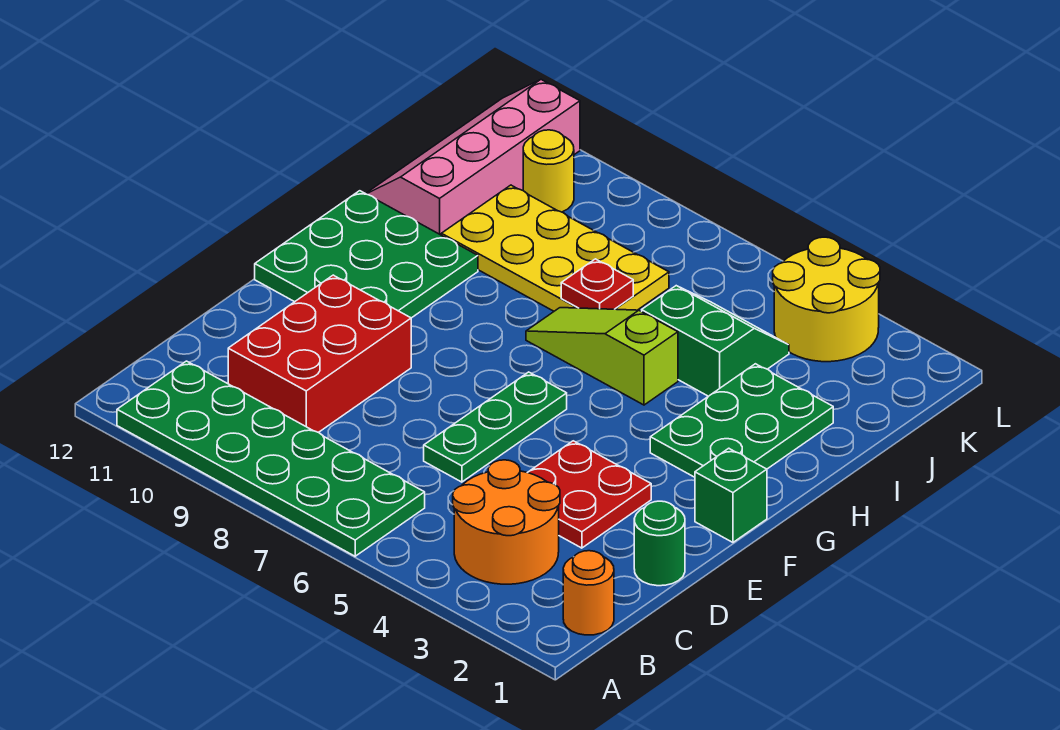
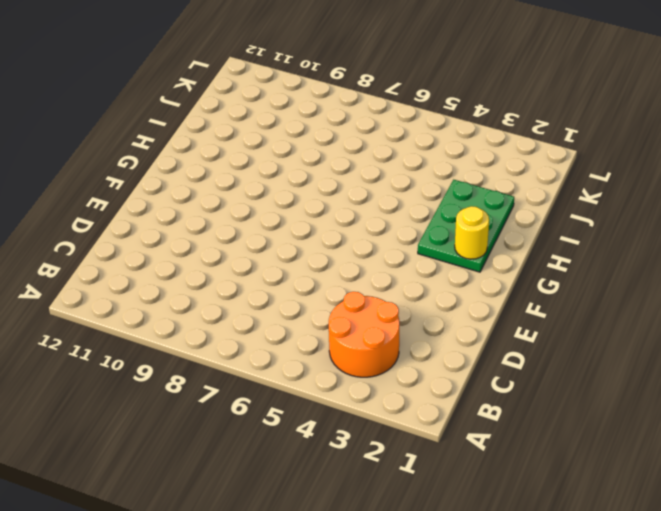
yellow 1x1 round brick [455,206,489,259] -> yellow 1x1 round brick moved to [523,130,574,212]
none -> green 2x6 plate [117,361,425,556]
none -> orange 1x1 round brick [563,551,614,635]
none -> red 2x3 brick [228,275,411,433]

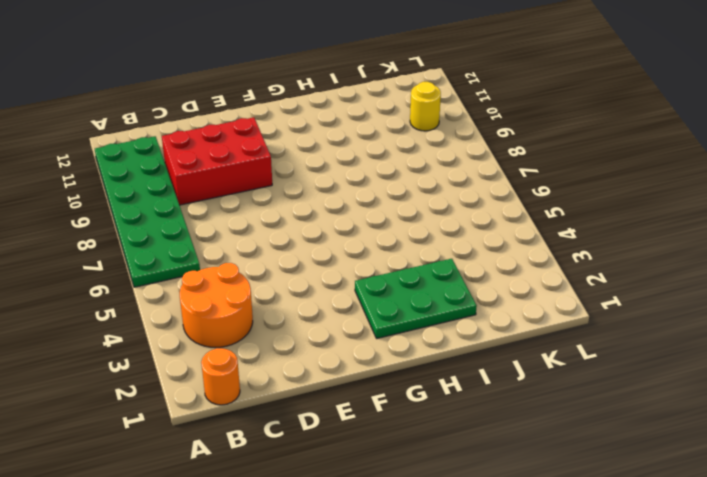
none -> green 1x1 round brick [634,501,685,586]
none -> red 2x2 plate [528,441,651,548]
none -> green 1x3 plate [424,372,567,482]

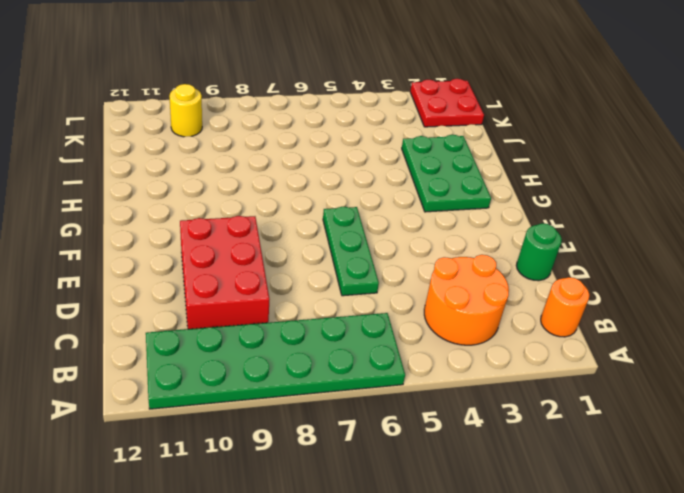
red 2x2 plate [410,79,484,127] -> red 2x2 plate moved to [528,441,651,548]
none -> green 1x1 brick [695,448,767,542]
none -> green 3x3 plate [255,191,478,318]
none -> lime 1x3 slope [526,308,678,405]

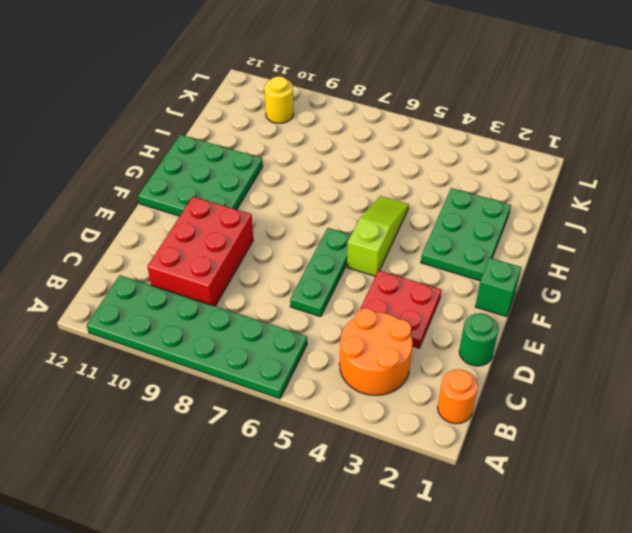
lime 1x3 slope [347,196,409,276] -> lime 1x3 slope turned to [526,308,678,405]
none -> green 2x2 slope [642,286,789,396]
none -> yellow 2x4 plate [441,185,669,311]
none -> pink 2x4 slope [366,80,580,235]

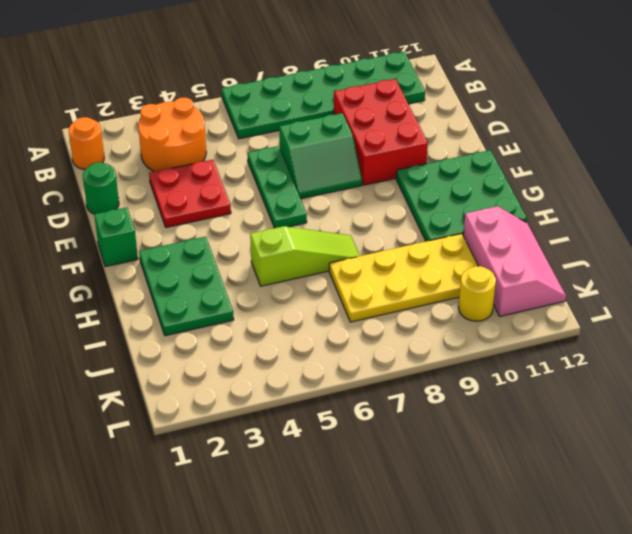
green 2x2 slope [279,113,362,199] -> green 2x2 slope moved to [642,286,789,396]
pink 2x3 slope [463,206,566,316] -> pink 2x4 slope [366,80,580,235]
none -> yellow 2x2 round brick [773,237,880,362]
none -> red 1x1 plate [561,259,633,309]

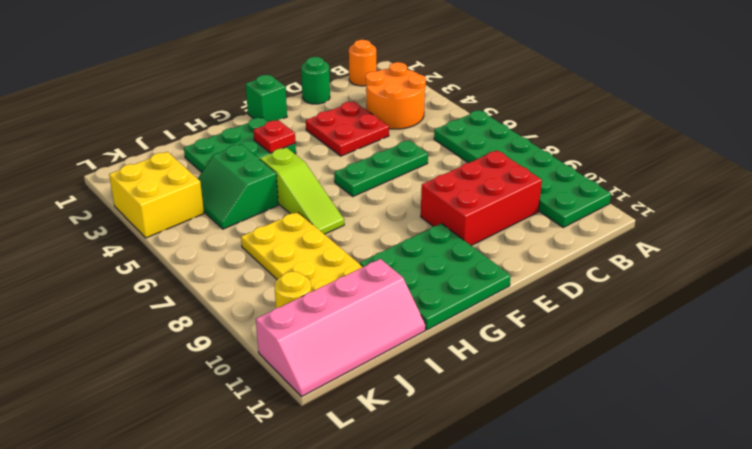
red 1x1 plate [253,120,295,153] -> red 1x1 plate moved to [561,259,633,309]
yellow 2x2 brick [109,152,204,238] -> yellow 2x2 round brick [773,237,880,362]

